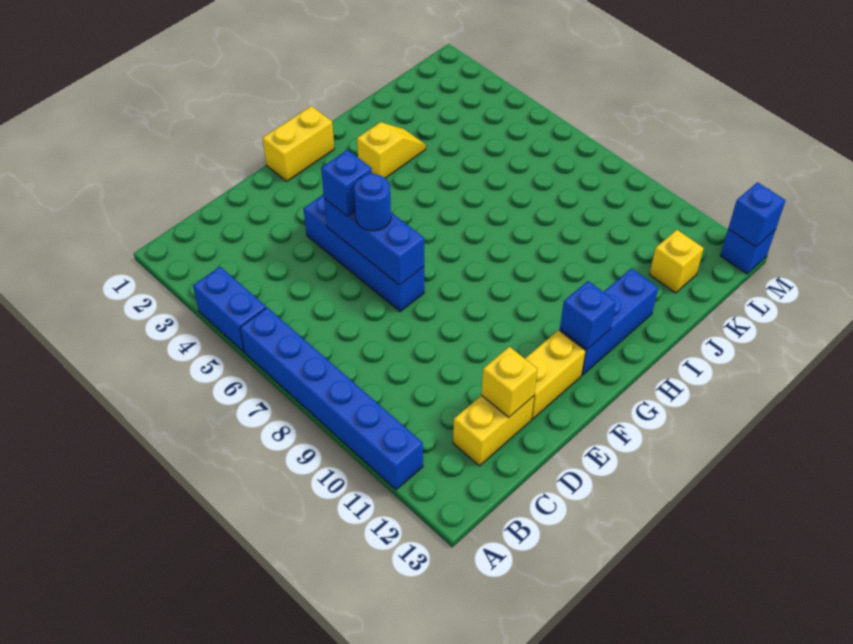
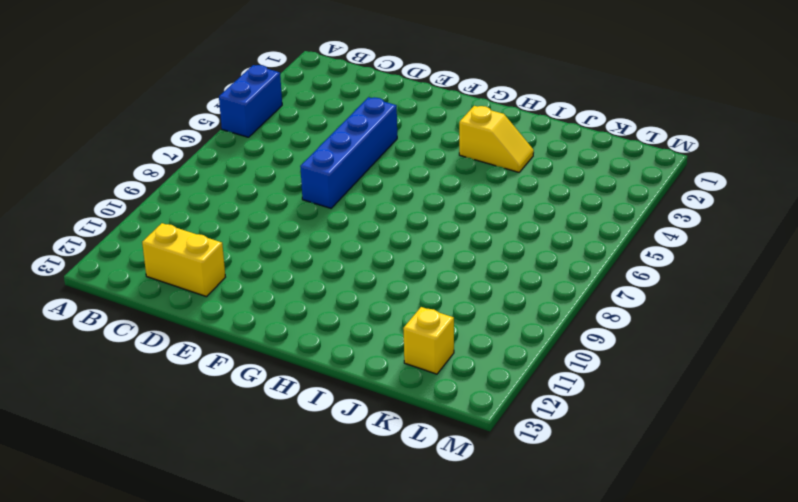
none -> blue 1x6 brick [240,308,423,490]
none -> yellow 1x2 brick [525,330,586,419]
none -> yellow 1x2 brick [262,106,334,181]

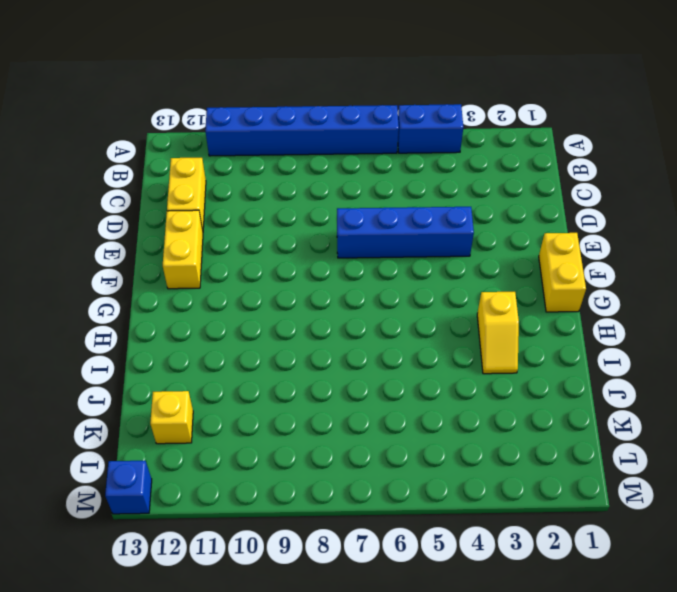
none -> blue 1x3 brick [560,268,658,375]
none -> yellow 1x1 brick [481,347,538,417]
none -> blue 1x3 brick [324,199,424,285]

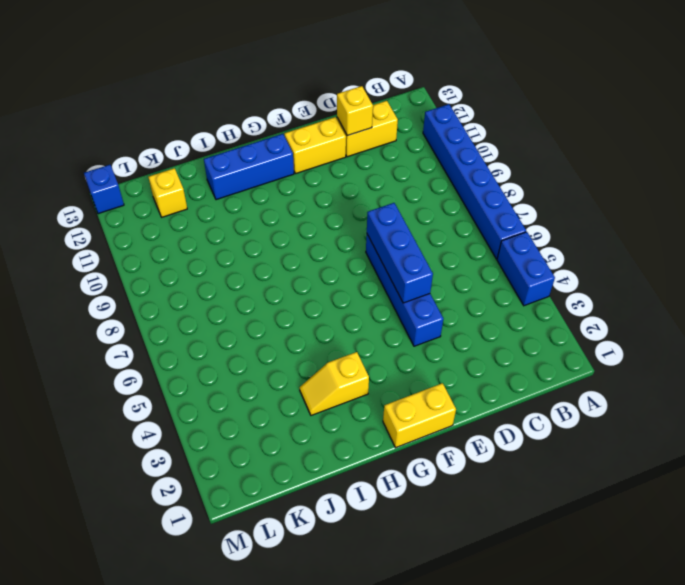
none -> blue 1x1 brick [560,281,616,349]
none -> blue 1x1 brick [728,182,786,247]
none -> blue 1x1 brick [321,150,372,216]

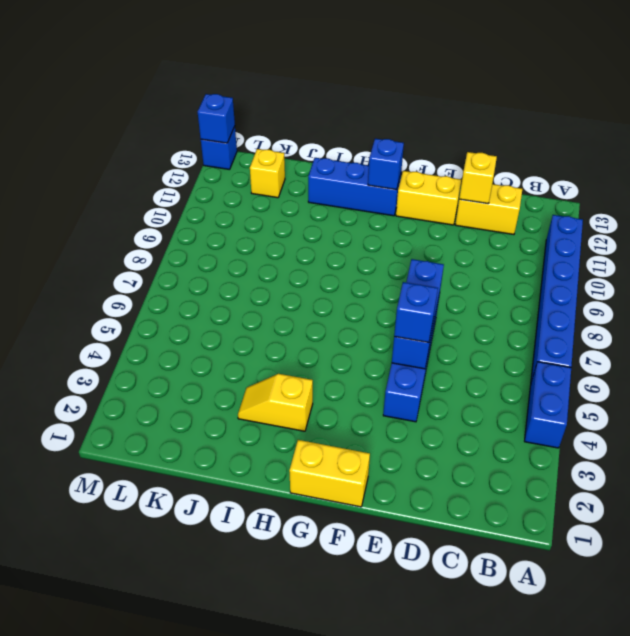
none -> blue 1x1 round brick [354,174,391,231]

